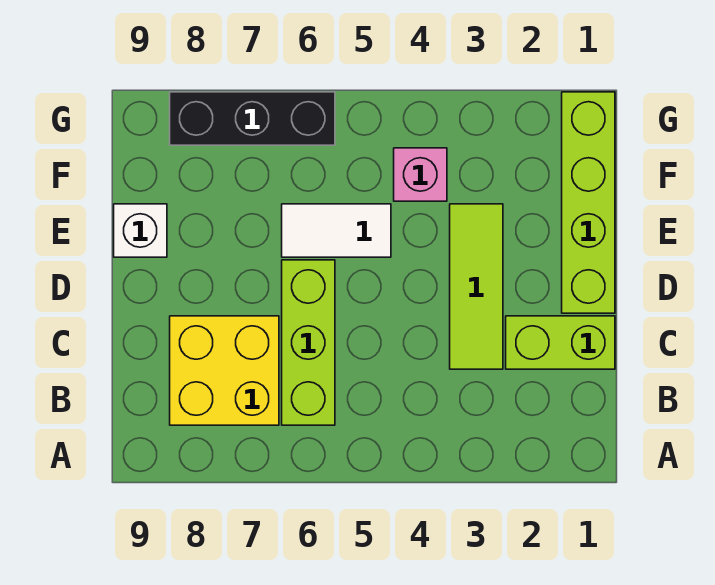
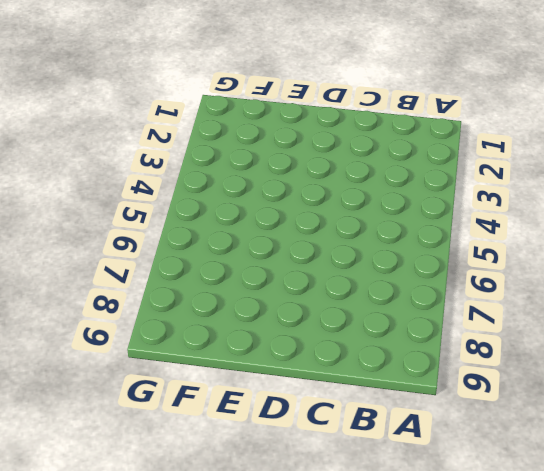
none -> lime 1x3 brick [282,260,335,425]
none -> yellow 2x2 brick [170,316,279,425]

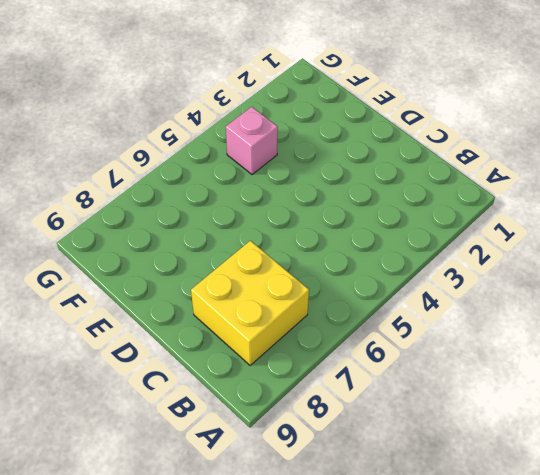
none -> lime 1x3 brick [282,260,335,425]
none -> lime 1x2 brick [506,316,615,369]

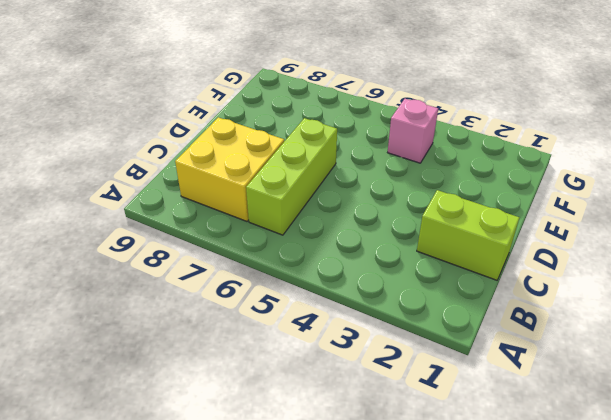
none -> lime 1x3 tile [450,204,503,369]
none -> lime 1x4 brick [562,92,615,313]

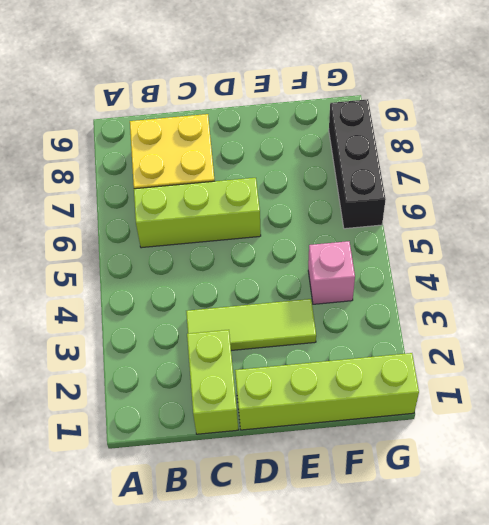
none -> white 1x2 tile [282,204,391,257]
none -> white 1x1 brick [114,204,167,257]

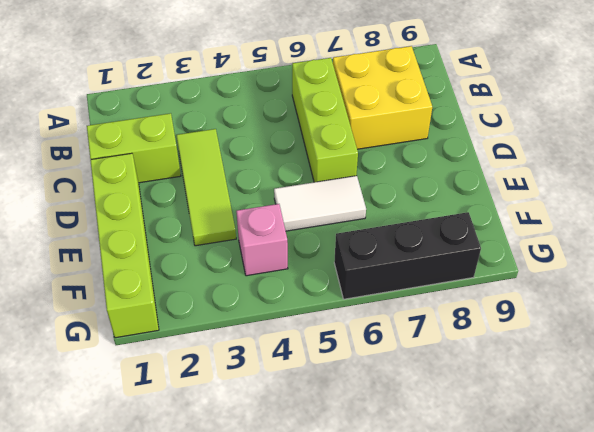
none -> white 1x1 brick [114,204,167,257]

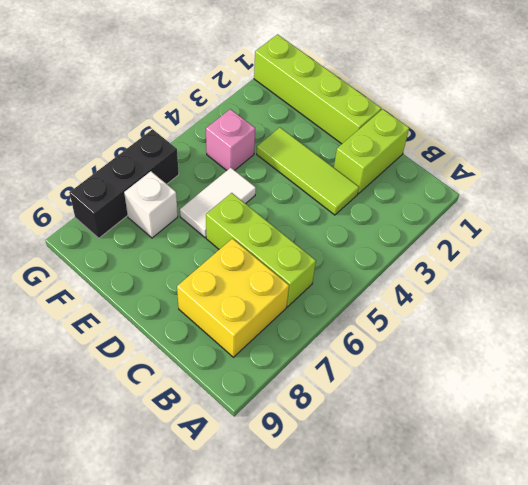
white 1x1 brick [124,171,178,238] -> white 1x1 brick moved to [114,204,167,257]

